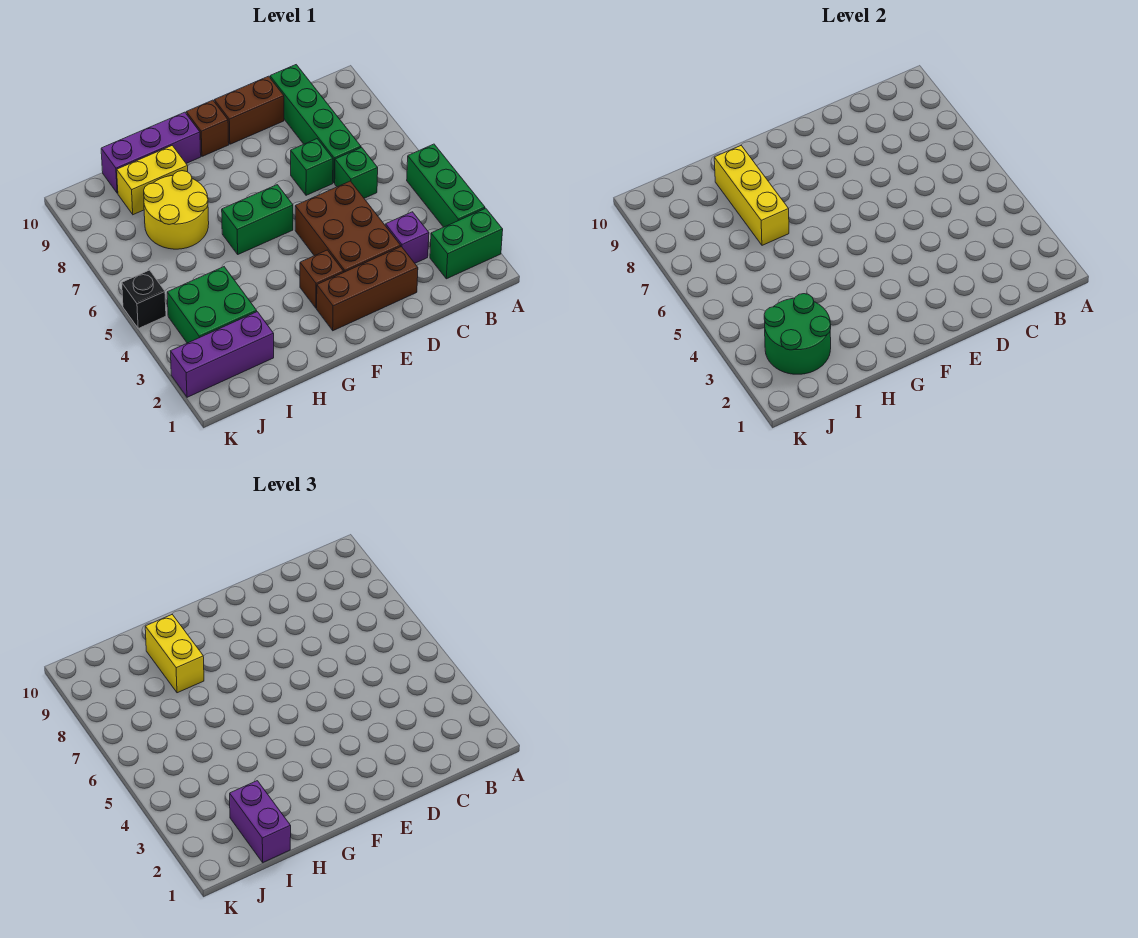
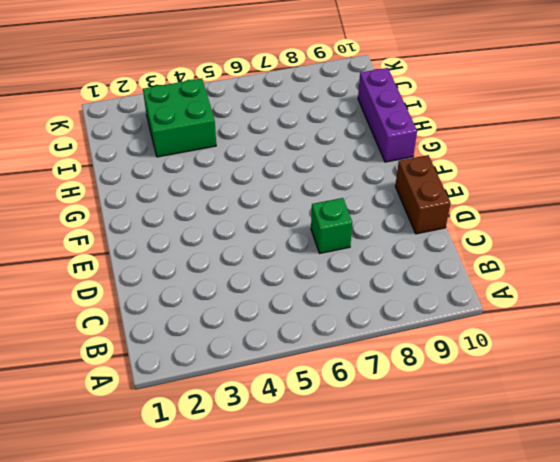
none -> green 1x2 brick [430,208,503,279]
none -> green 1x3 brick [407,144,485,227]
none -> purple 1x1 brick [386,212,429,263]

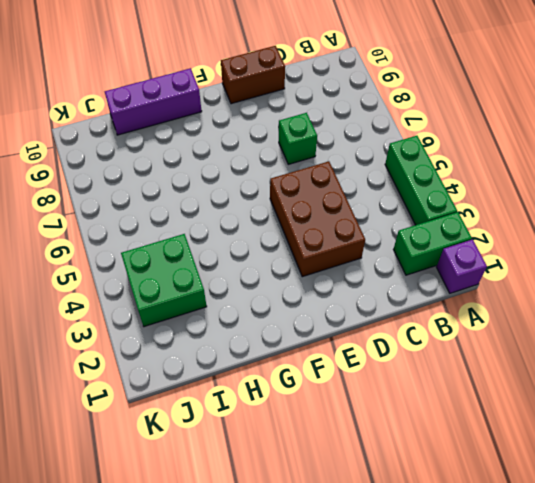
purple 1x1 brick [437,240,487,293] -> purple 1x1 brick moved to [386,212,429,263]
none -> green 1x1 brick [335,147,378,198]
none -> green 1x4 brick [270,65,361,183]
none -> brown 1x3 brick [317,247,418,331]

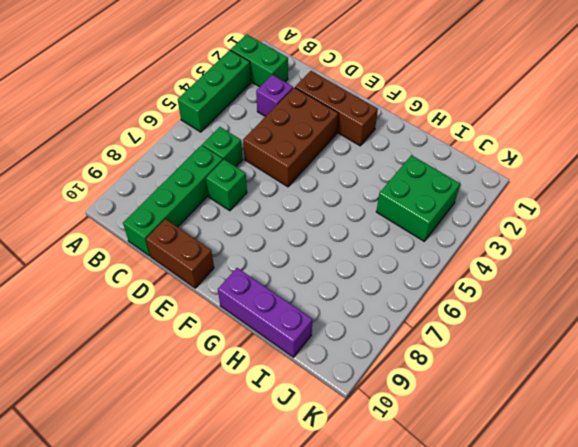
none -> brown 1x1 brick [300,250,344,308]
none -> green 1x2 brick [222,185,293,254]
none -> brown 1x1 brick [186,100,229,156]

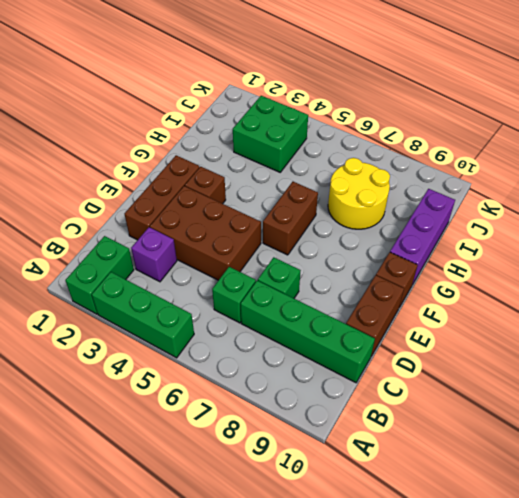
brown 1x2 brick [263,181,318,255] -> green 1x2 brick [222,185,293,254]
none -> yellow 1x2 brick [117,146,188,215]
none -> purple 1x3 brick [171,312,274,397]
none -> black 1x1 brick [122,270,166,328]

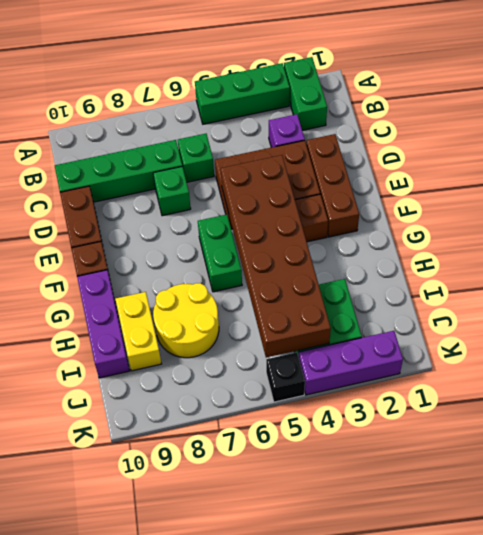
brown 2x6 brick [221,155,331,357] -> none
purple 1x3 brick [299,331,403,395] -> purple 1x3 brick turned to [171,312,274,397]
none -> yellow 1x3 brick [714,146,789,245]
none -> green 2x2 round brick [764,294,831,374]
none -> yellow 1x2 brick [145,615,204,693]

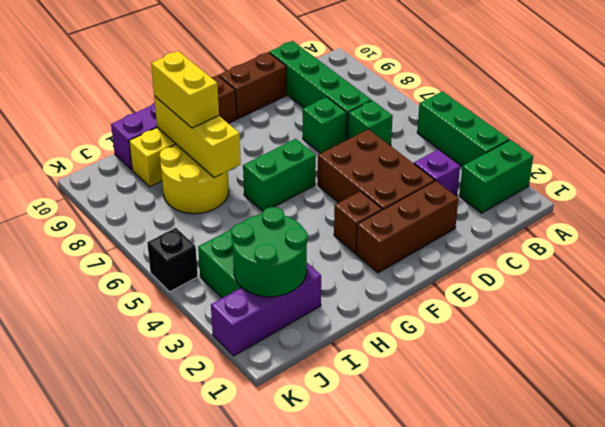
none -> purple 1x2 brick [230,781,291,862]

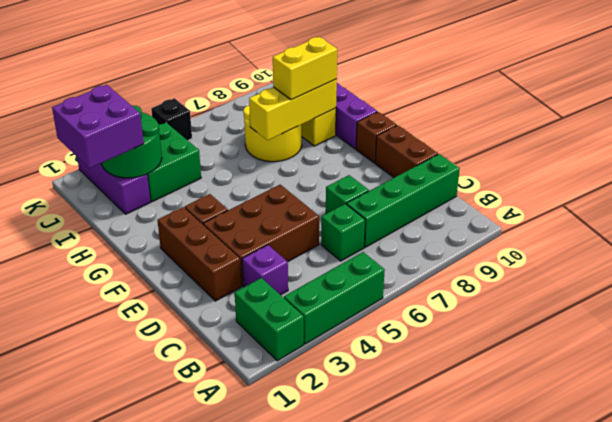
purple 2x2 brick [52,85,144,168] -> purple 1x2 brick [230,781,291,862]
none -> green 1x2 brick [222,185,293,254]

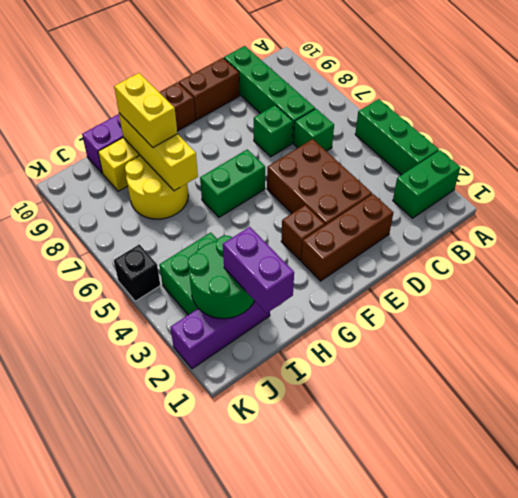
none -> purple 1x1 brick [386,212,429,263]

